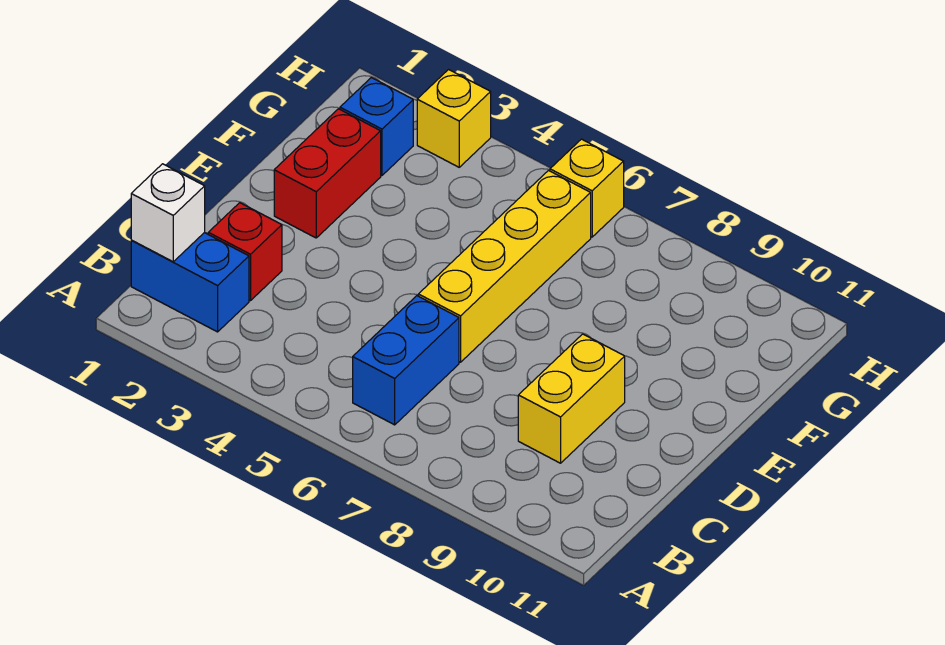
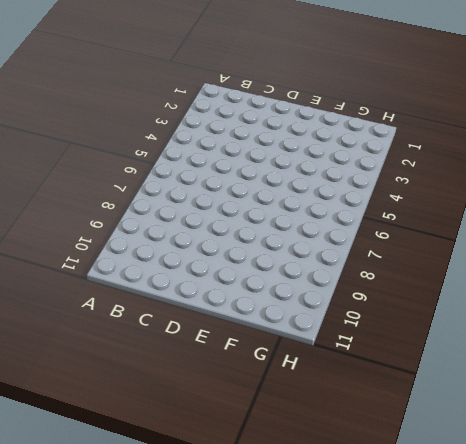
none -> blue 1x2 brick [131,233,249,332]
none -> blue 1x2 brick [353,296,459,425]

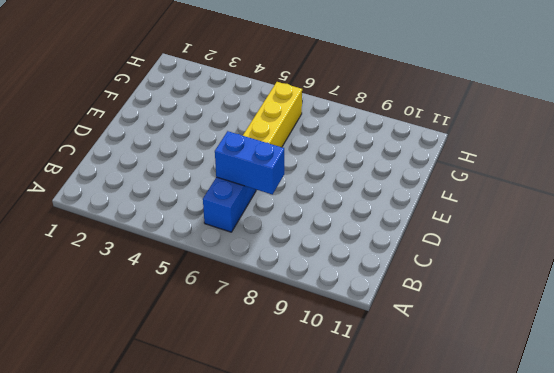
blue 1x2 brick [215,131,284,195] -> blue 1x2 brick moved to [131,233,249,332]
none -> red 1x1 brick [208,203,282,301]
none -> yellow 1x2 brick [518,334,625,463]

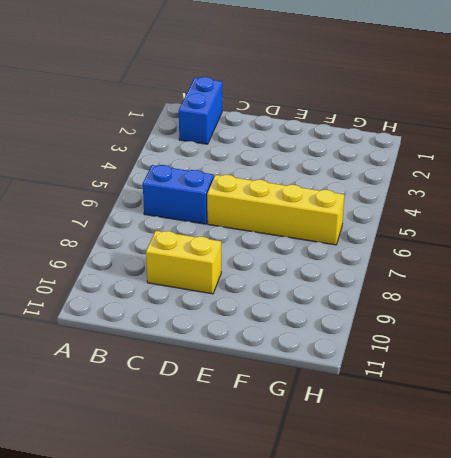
none -> red 1x1 brick [208,203,282,301]
none -> red 1x2 brick [274,109,381,238]

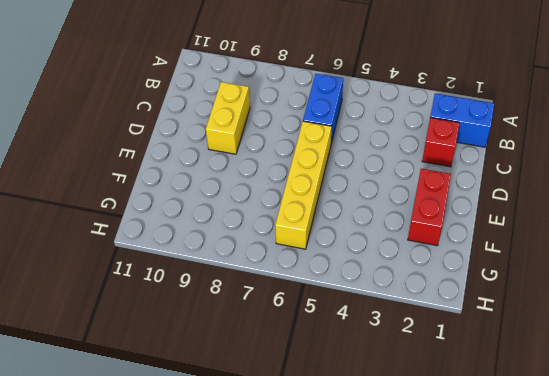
none -> blue 1x1 brick [340,78,413,175]
none -> yellow 1x1 brick [417,70,491,167]

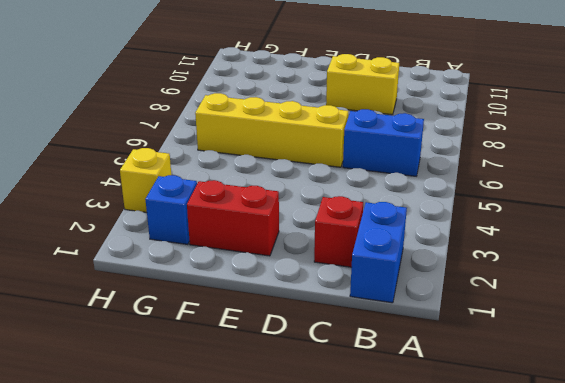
none -> yellow 1x1 brick [550,139,624,237]
none -> white 1x1 brick [131,164,205,262]

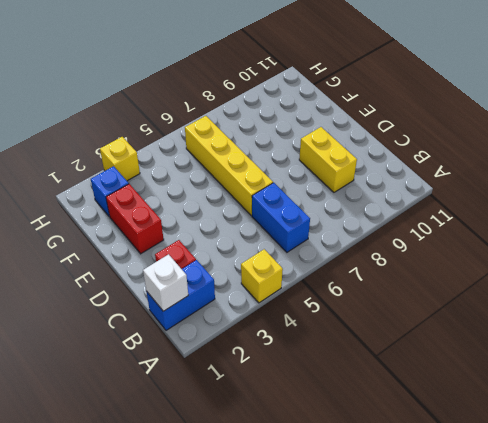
yellow 1x1 brick [241,249,283,303] -> yellow 1x1 brick moved to [550,139,624,237]

